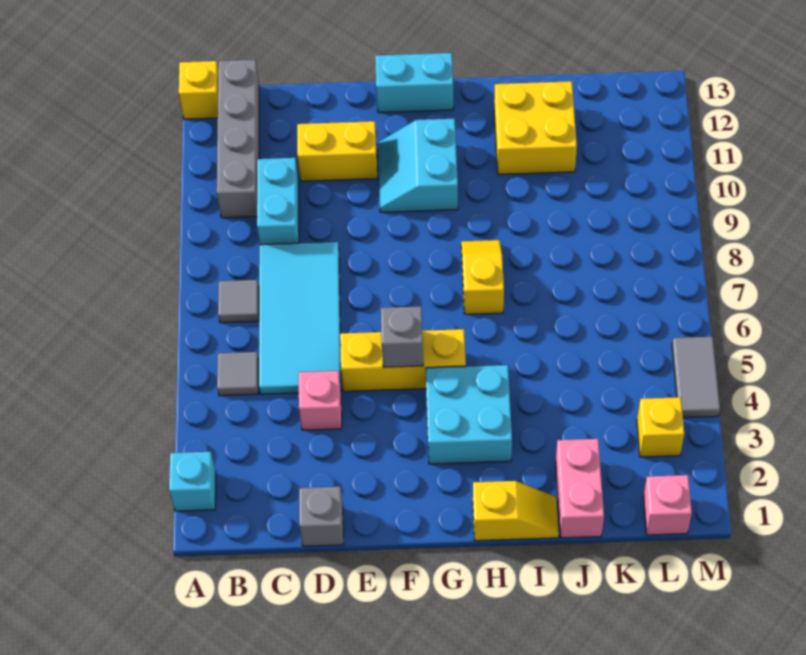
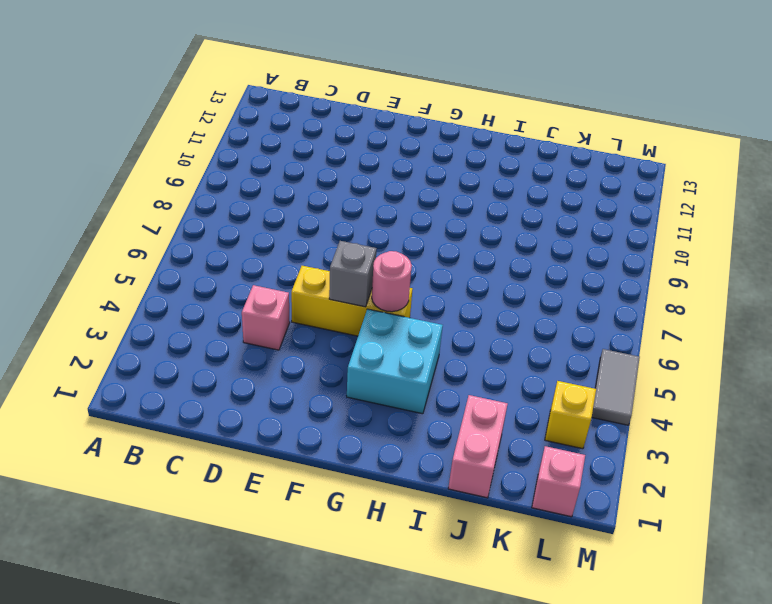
pink 1x1 round brick [372,251,412,312] -> none
none -> cyan 1x1 brick [169,452,216,511]
none -> yellow 1x1 brick [179,61,218,119]
none -> grey 1x1 tile [217,352,258,396]

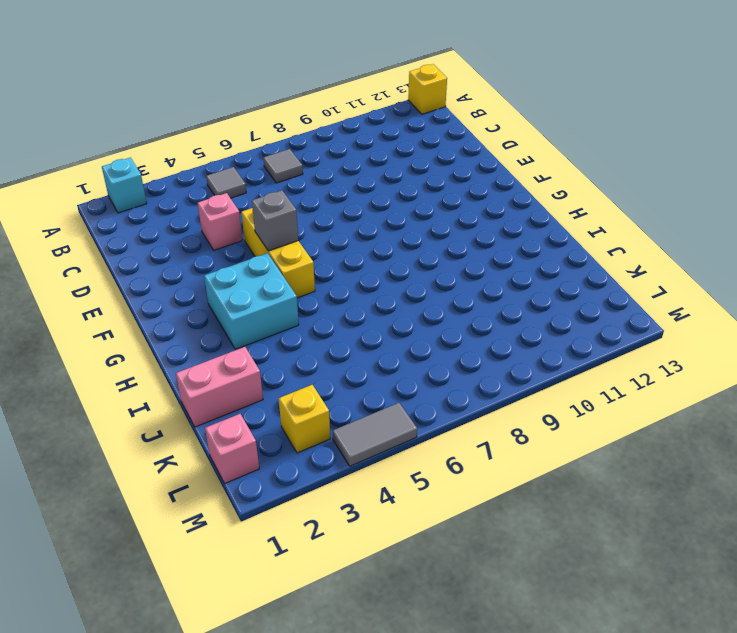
none -> grey 1x4 brick [217,60,259,218]
none -> cyan 2x4 tile [259,242,341,394]
none -> cyan 1x2 brick [257,158,299,245]

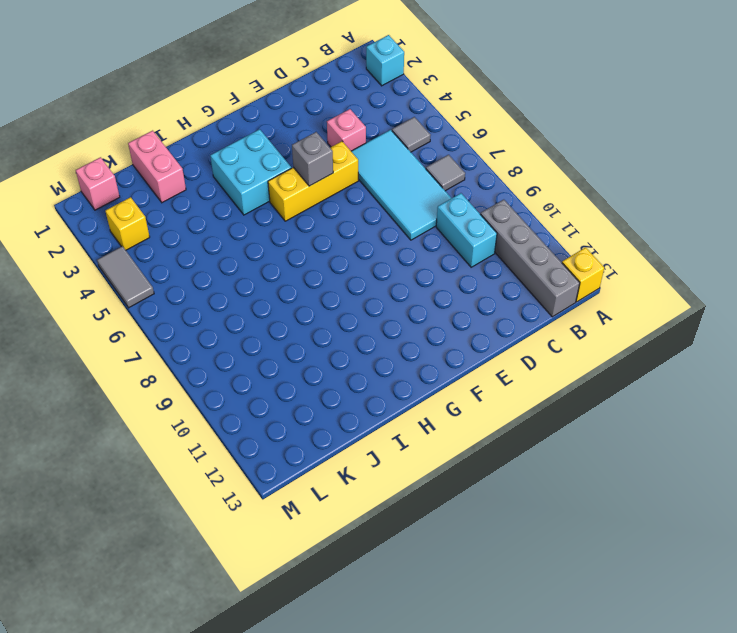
none -> grey 1x1 brick [299,487,344,546]
none -> yellow 1x2 brick [297,121,377,181]
none -> cyan 2x2 slope [378,119,458,212]

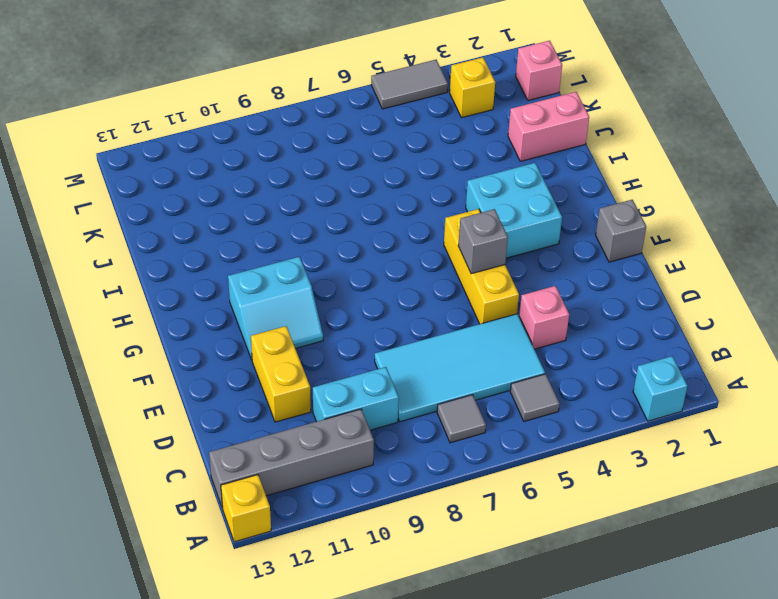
grey 1x1 brick [596,200,646,262] -> grey 1x1 brick moved to [299,487,344,546]
none -> cyan 1x2 brick [375,53,453,113]
none -> yellow 1x2 slope [473,481,559,541]
none -> yellow 1x2 slope [461,240,504,314]

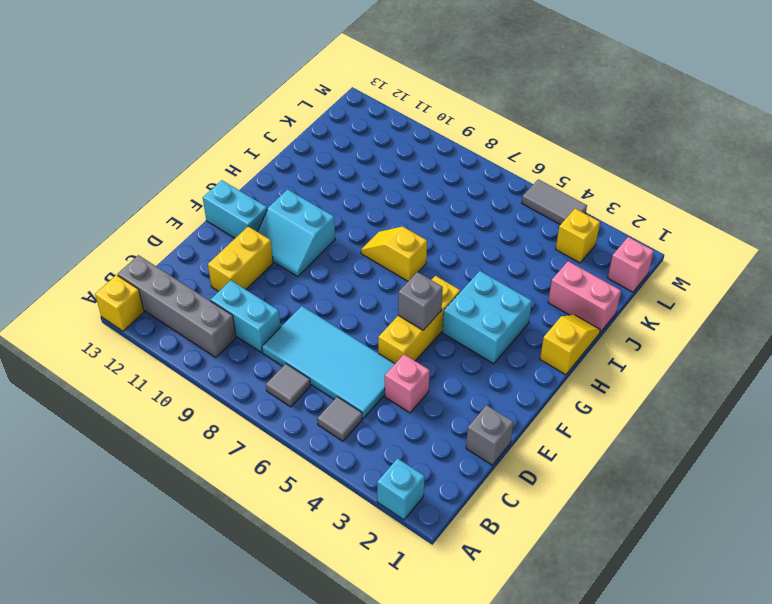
cyan 1x2 brick [203,180,267,238] -> cyan 1x2 brick turned to [375,53,453,113]
none -> yellow 2x2 brick [494,81,577,175]

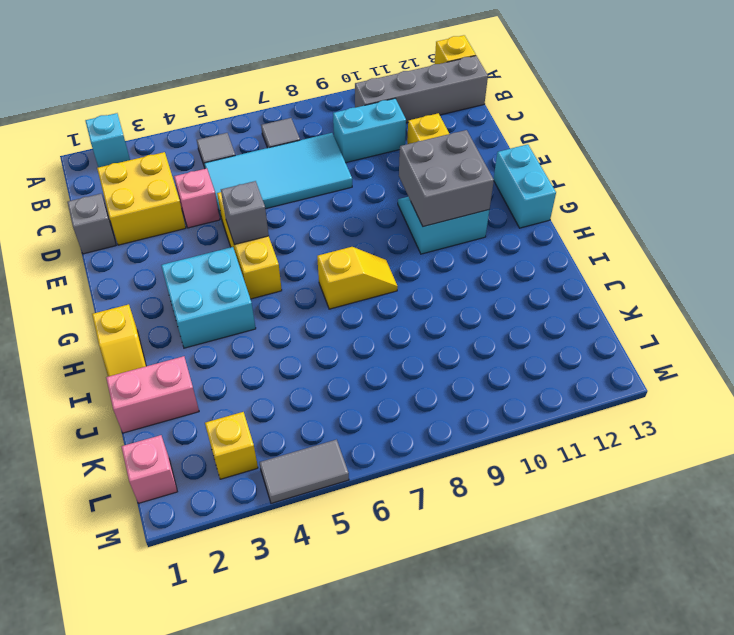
yellow 2x2 brick [97,152,186,245] -> yellow 2x2 brick moved to [494,81,577,175]
grey 2x2 brick [399,130,494,227] -> none

